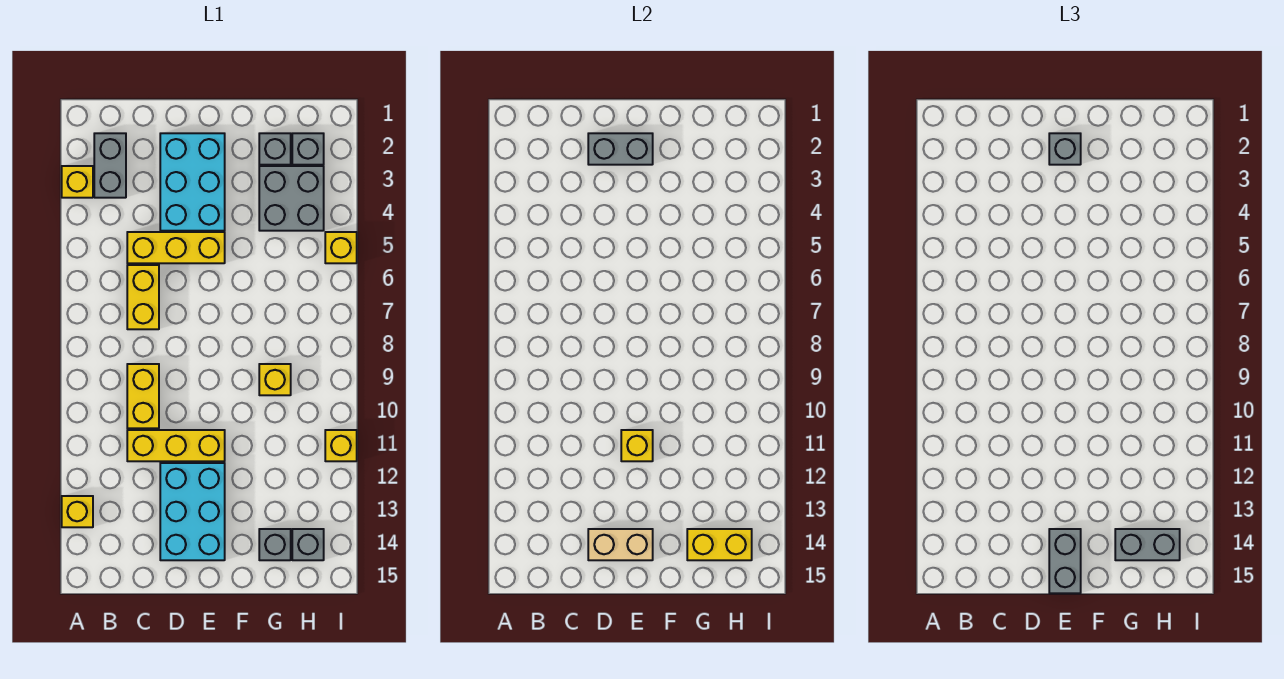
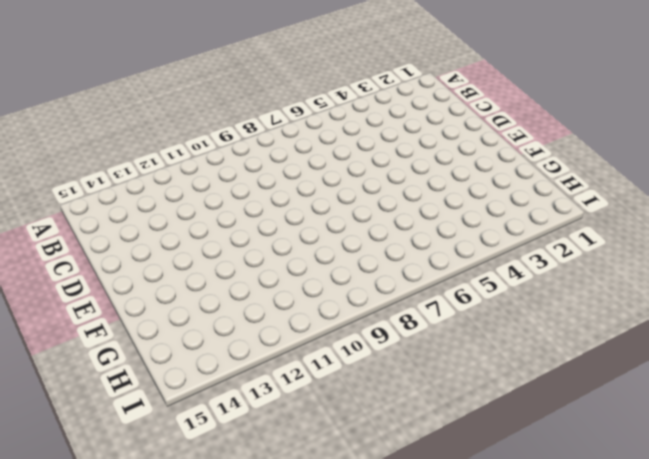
none -> yellow 1x1 brick [62,166,93,198]
none -> yellow 1x1 brick [62,496,93,527]
none -> grey 1x2 brick [94,133,126,198]

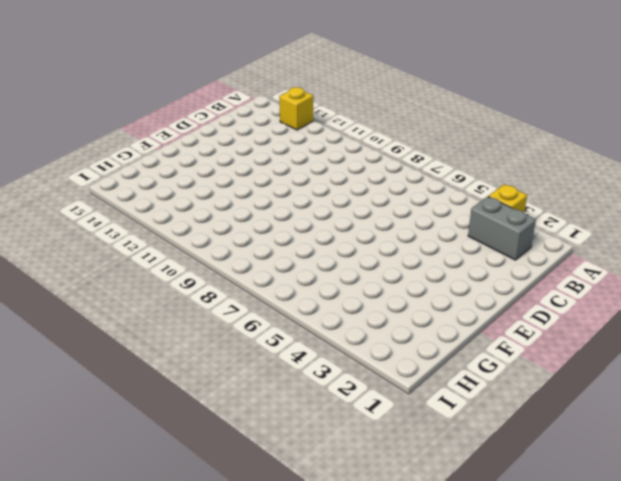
none -> yellow 1x3 brick [127,232,225,263]
none -> yellow 1x2 brick [127,265,159,329]
none -> yellow 1x2 brick [127,364,159,428]

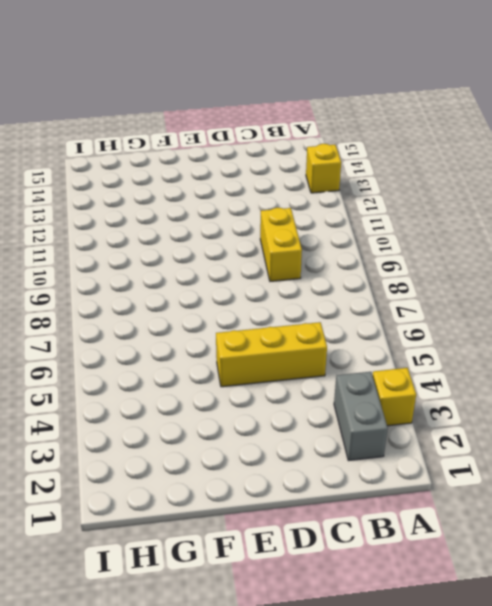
none -> yellow 1x2 brick [127,265,159,329]
none -> yellow 1x3 brick [127,430,225,461]
none -> cyan 2x3 brick [160,133,225,231]

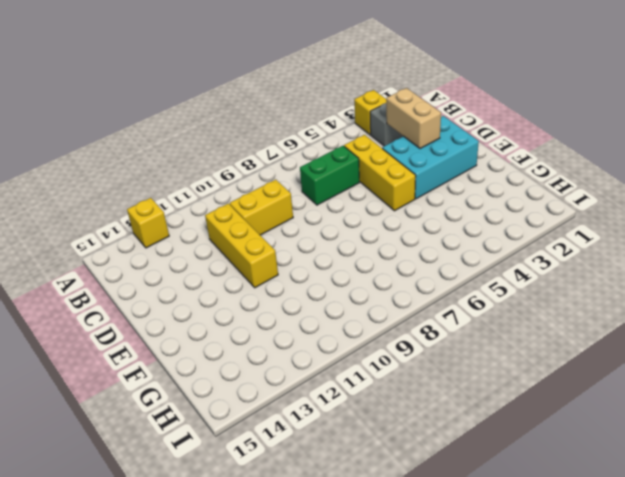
tan 1x2 brick [386,88,441,149] -> tan 1x2 brick moved to [588,529,653,560]
green 1x2 brick [300,146,359,205] -> yellow 1x2 brick [127,265,159,329]
none -> cyan 2x3 brick [160,463,225,560]
none -> grey 1x1 brick [259,133,291,165]
none -> grey 2x2 brick [259,166,324,231]

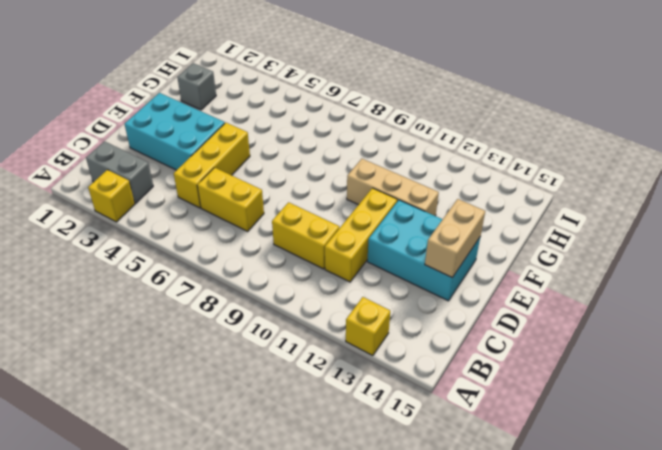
tan 1x3 brick [347,159,439,216] -> none
none -> grey 2x2 brick [259,166,324,231]
none -> yellow 1x1 brick [259,364,291,395]
none -> grey 1x1 brick [259,529,291,560]

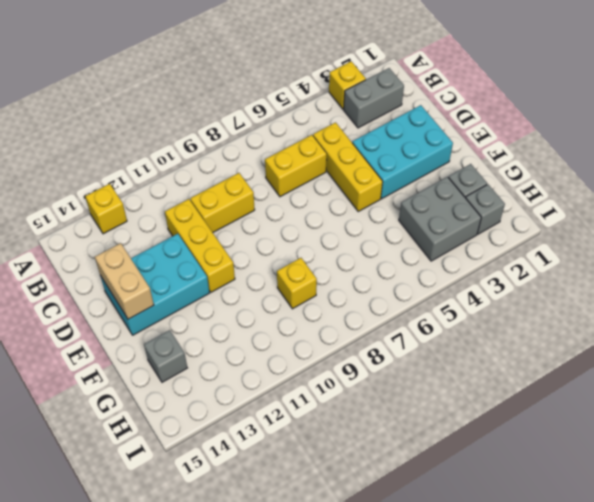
none -> grey 1x1 brick [292,529,324,560]
none -> yellow 1x1 brick [325,232,357,263]
none -> yellow 1x1 brick [325,430,357,461]

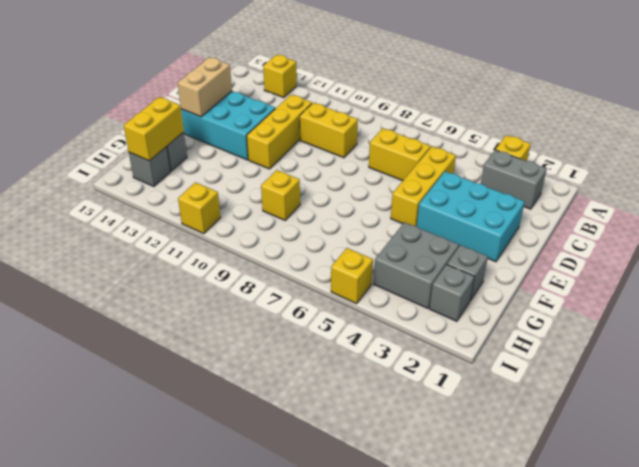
none -> grey 1x2 brick [588,133,653,165]
none -> yellow 1x1 brick [621,430,653,461]
none -> grey 1x1 brick [1049,133,1081,165]

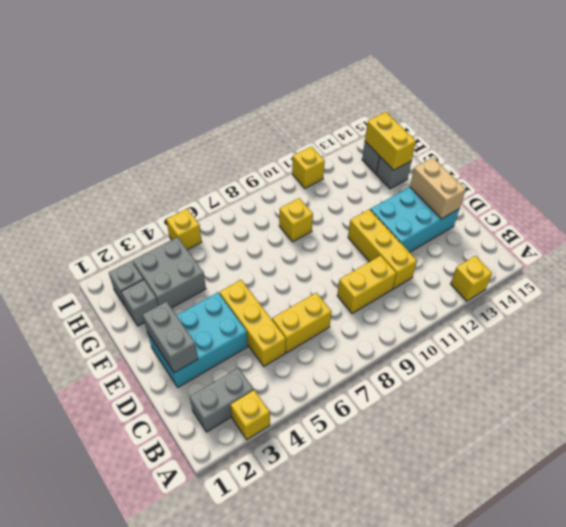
none -> yellow 1x1 brick [621,430,653,461]
none -> grey 1x1 brick [1049,133,1081,165]
none -> grey 1x2 brick [1049,529,1081,593]

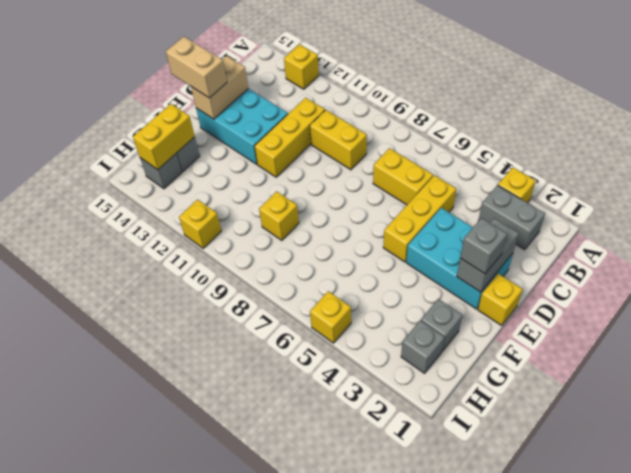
yellow 1x1 brick [478,274,522,326] -> yellow 1x1 brick moved to [621,430,653,461]
tan 1x2 brick [166,37,227,98] -> grey 1x2 brick [1049,529,1081,593]
none -> grey 2x2 brick [259,166,324,231]
none -> grey 1x2 brick [1115,529,1180,560]

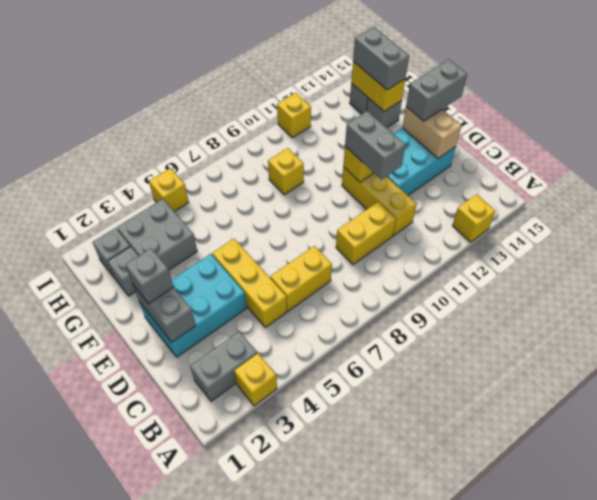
grey 1x2 brick [345,111,405,179] -> none

